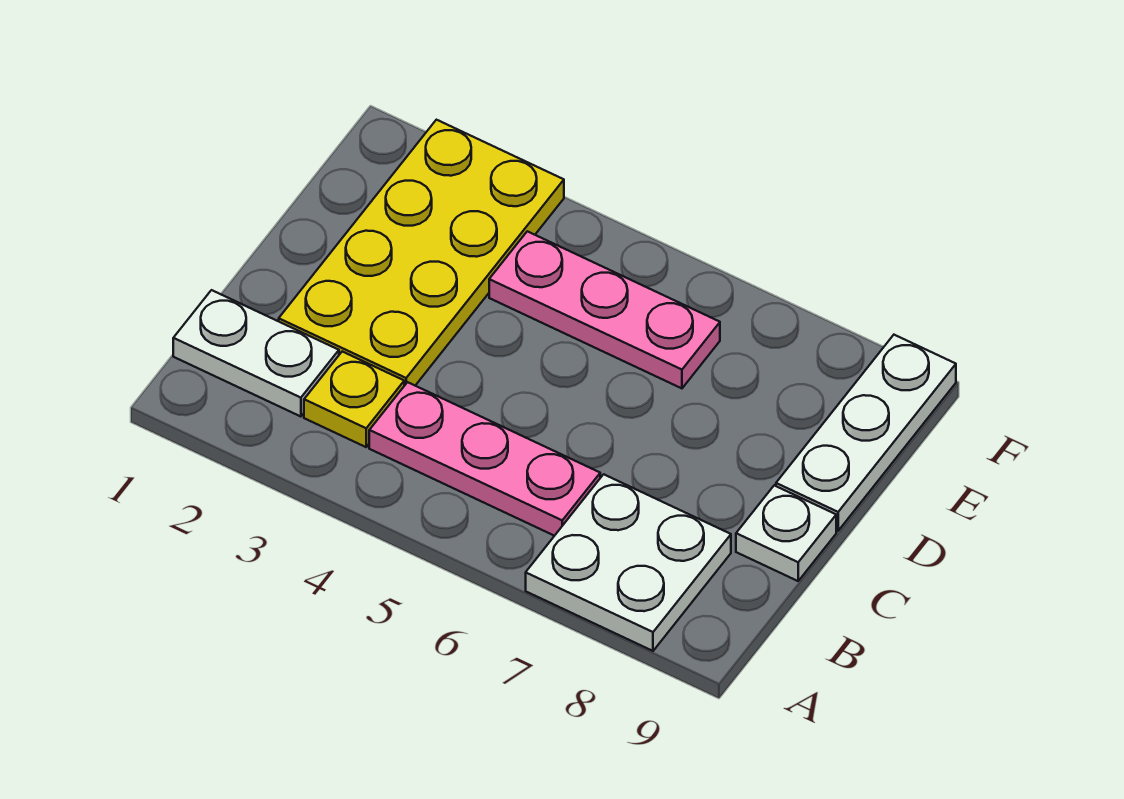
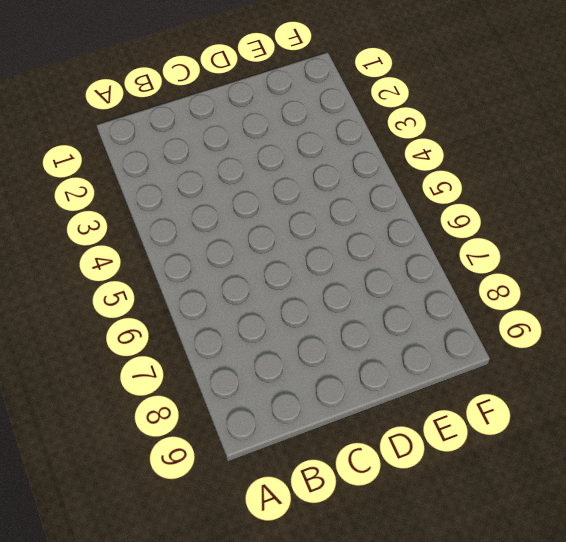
none -> white 2x2 plate [526,474,731,651]
none -> white 1x2 plate [173,290,339,417]

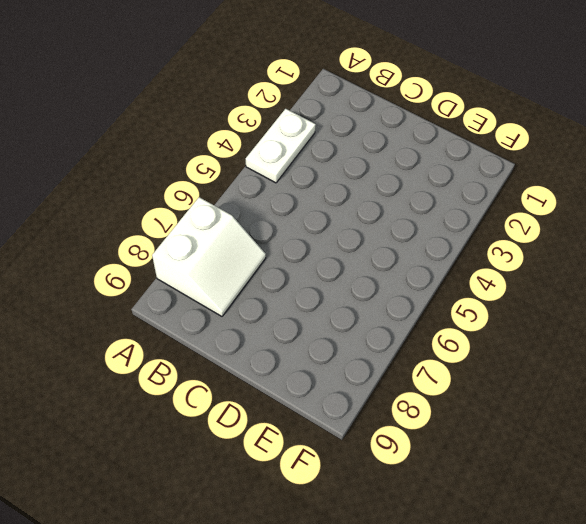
white 1x2 plate [246,109,316,183] -> white 1x2 plate moved to [173,290,339,417]
white 2x2 slope [152,197,266,316] -> white 2x2 plate [526,474,731,651]
none -> yellow 1x1 plate [304,352,404,447]
none -> pink 1x3 plate [369,382,600,536]

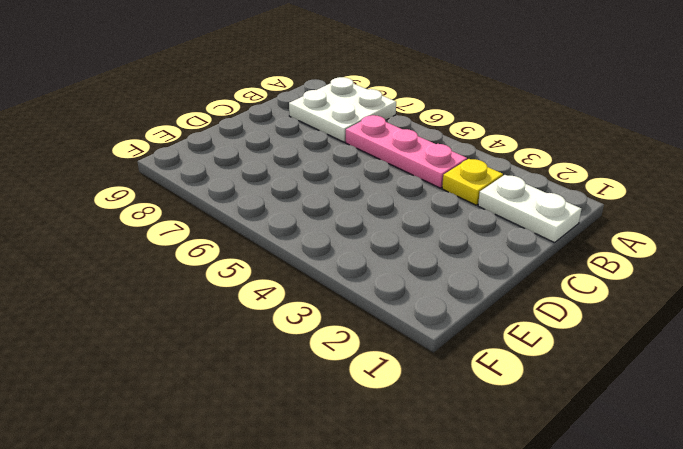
none -> yellow 2x4 plate [279,120,564,386]
none -> white 1x1 plate [736,485,836,581]

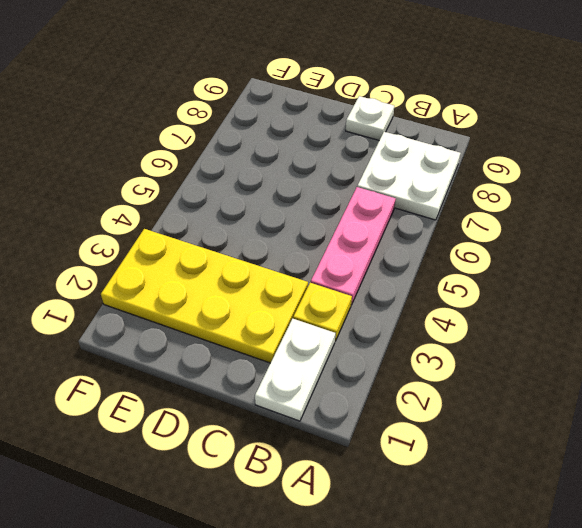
none -> white 1x3 plate [776,335,956,531]
none -> pink 1x3 plate [489,231,720,388]

